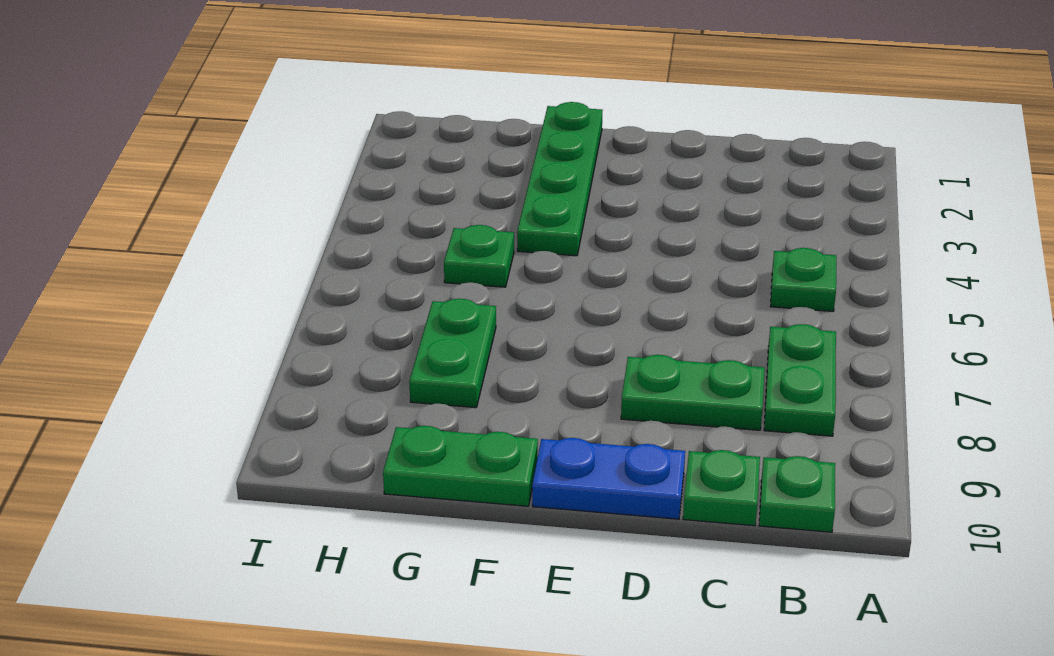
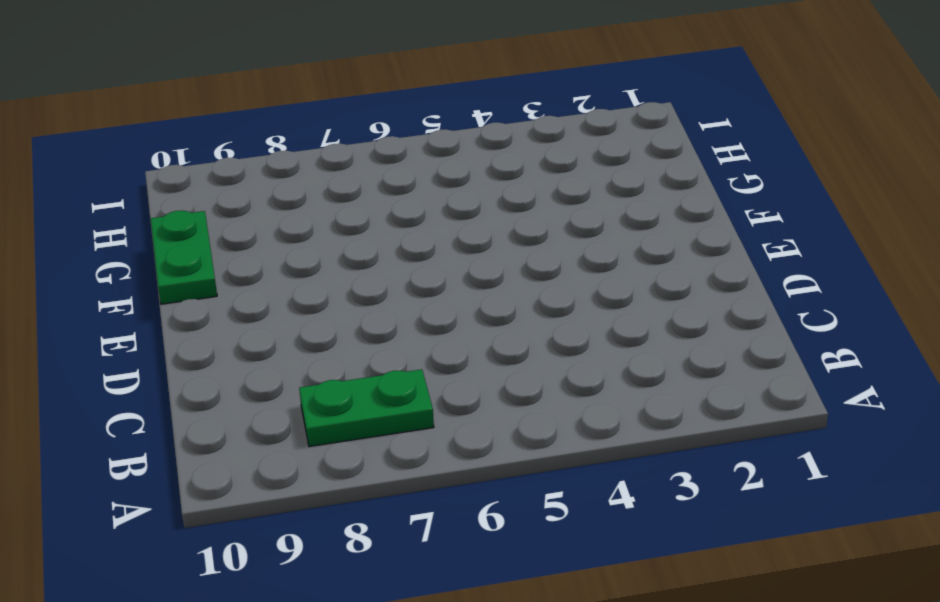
none -> green 1x1 plate [770,248,836,311]
none -> green 1x1 plate [759,456,835,532]

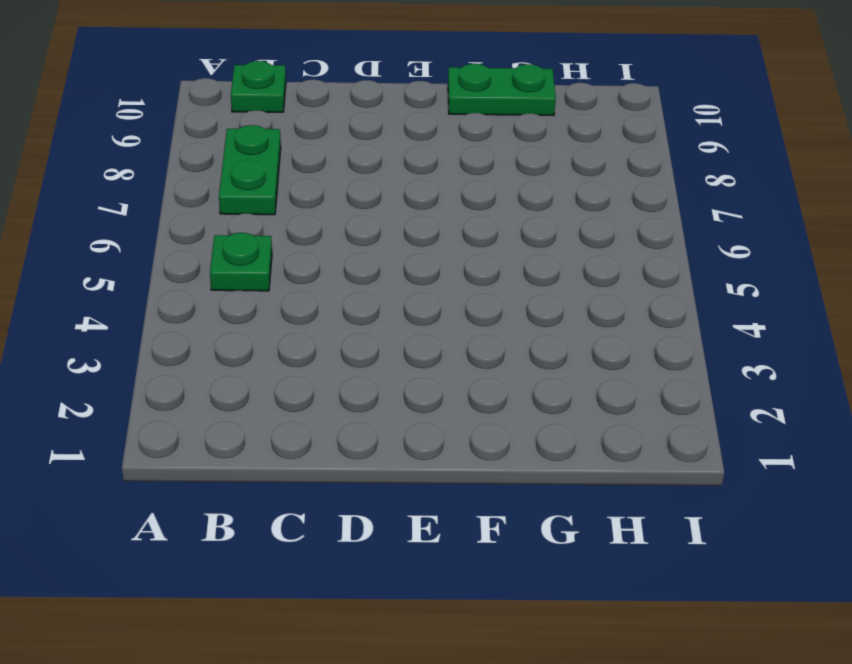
none -> green 1x2 plate [621,355,765,430]
none -> green 1x1 plate [683,450,760,526]

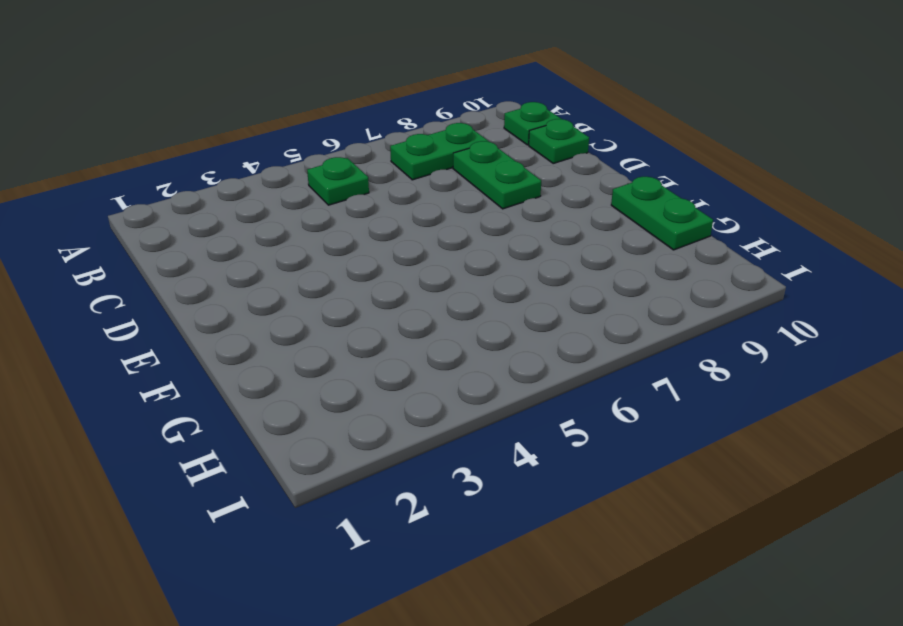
none -> blue 1x2 plate [532,438,685,519]
none -> green 1x4 plate [517,102,603,256]

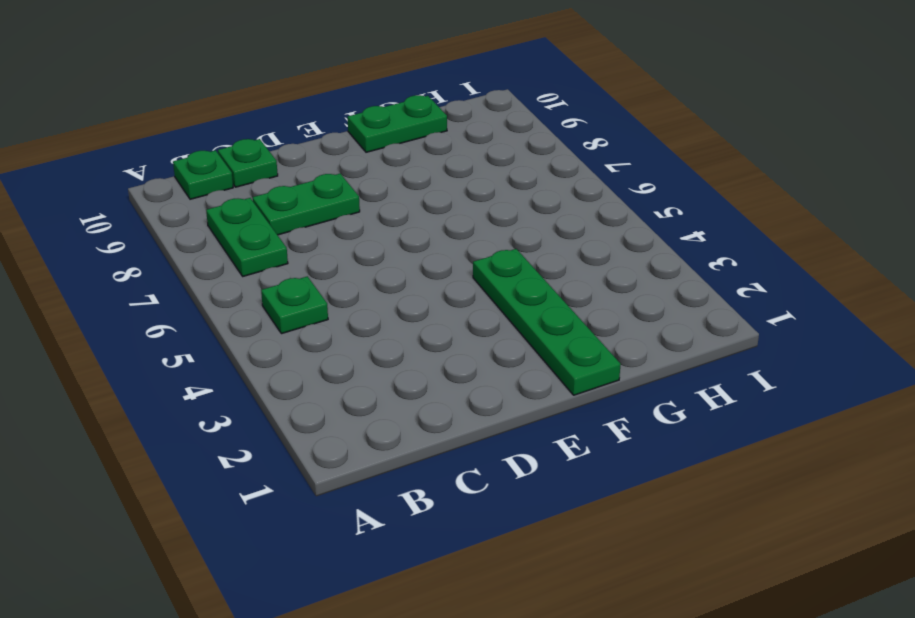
none -> blue 1x2 plate [532,438,685,519]
none -> green 1x1 plate [444,225,514,287]

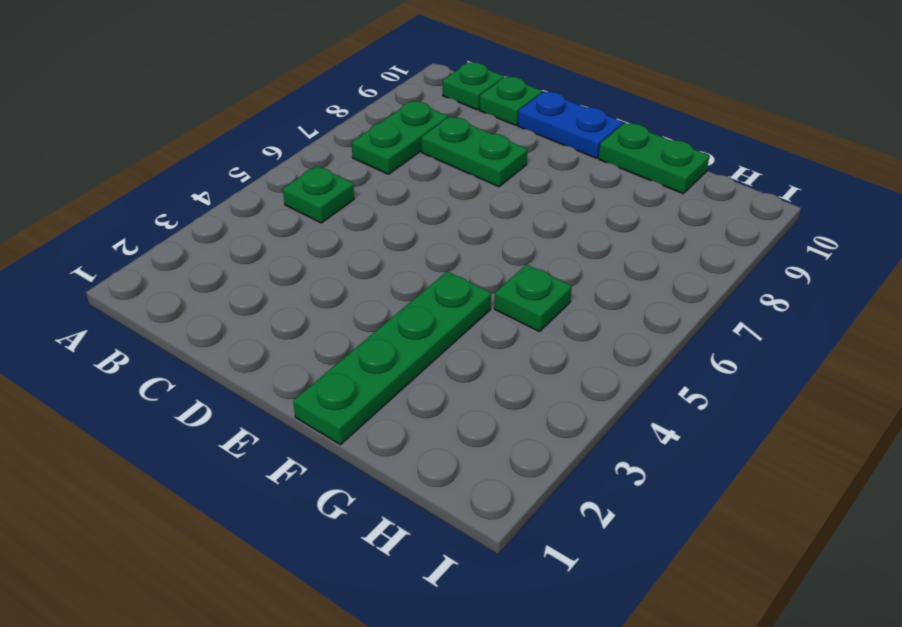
none -> green 1x2 plate [409,299,496,408]

